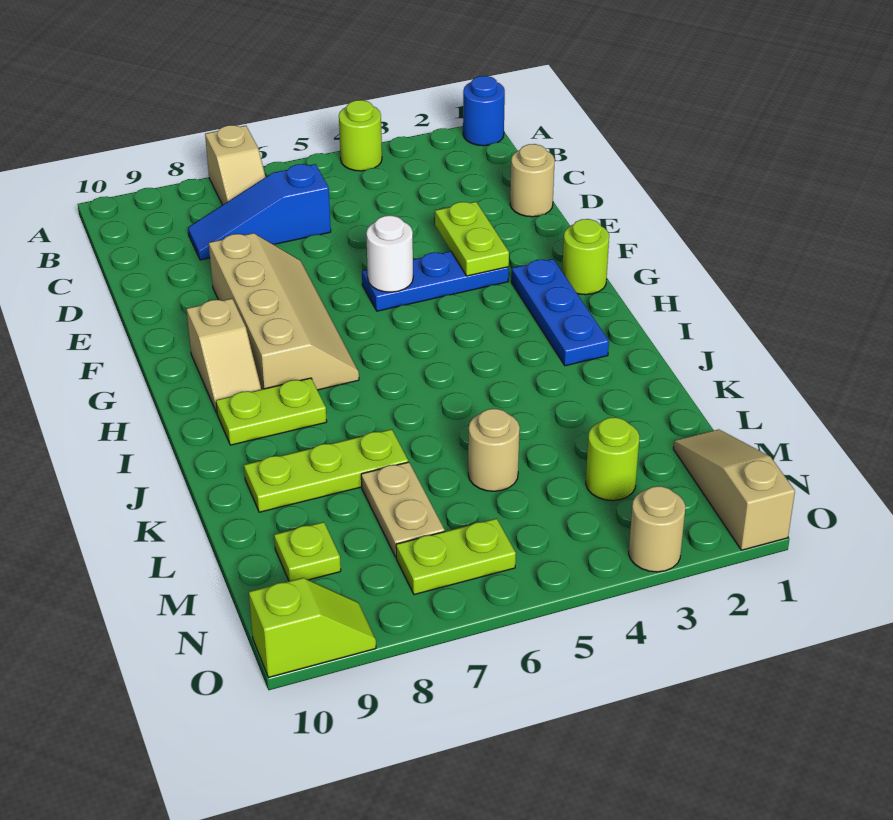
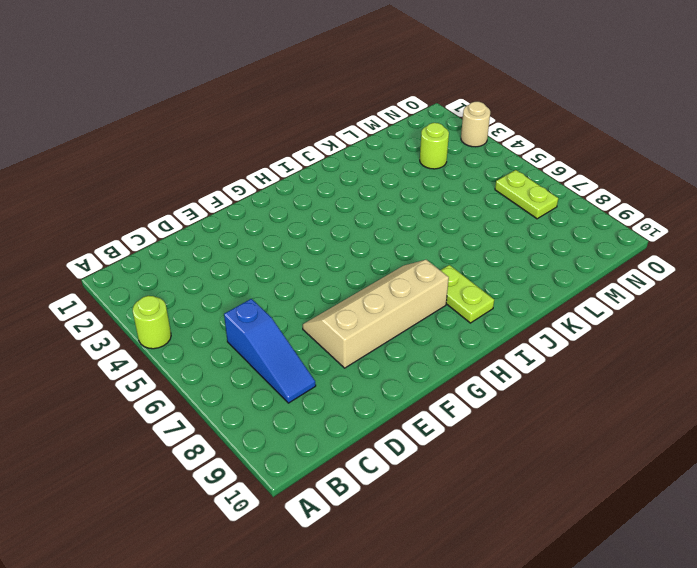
none -> blue 1x1 round brick [463,76,505,146]
none -> tan 1x2 slope [205,125,265,205]
none -> tan 1x1 round brick [510,144,555,217]

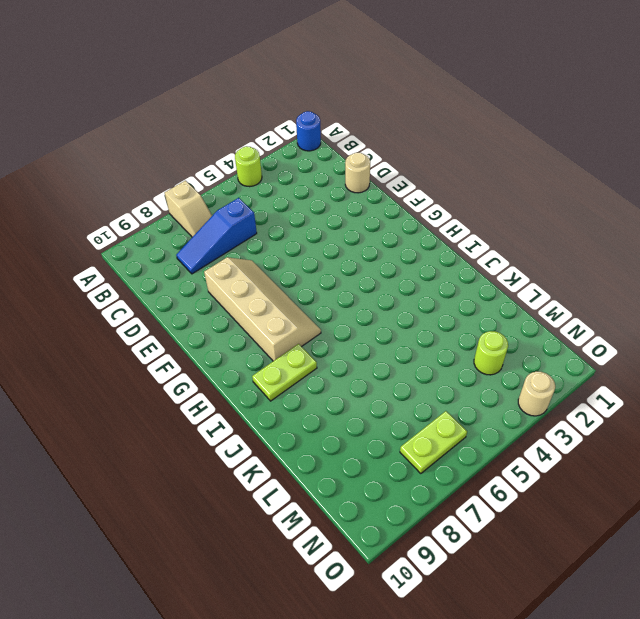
none -> blue 1x3 plate [362,251,509,311]
none -> lime 1x1 round brick [562,219,609,295]
none -> blue 1x3 plate [511,259,609,366]

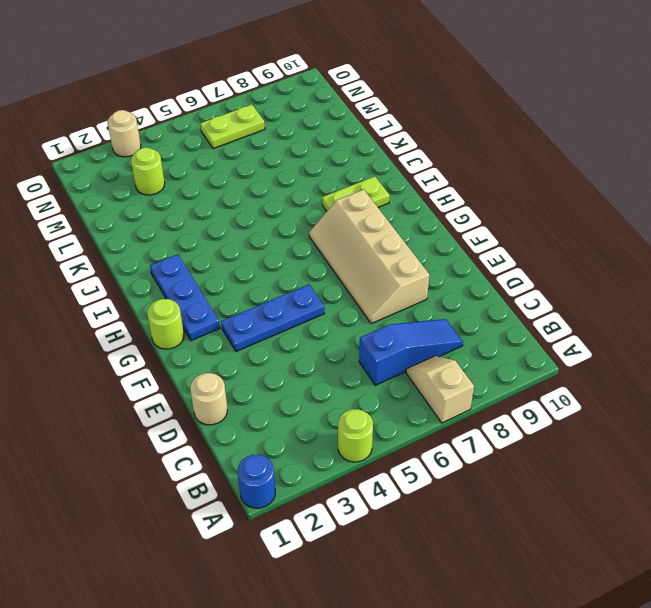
none -> tan 1x2 slope [187,299,261,413]
none -> lime 1x3 plate [244,429,408,512]
none -> tan 1x1 round brick [468,409,520,491]

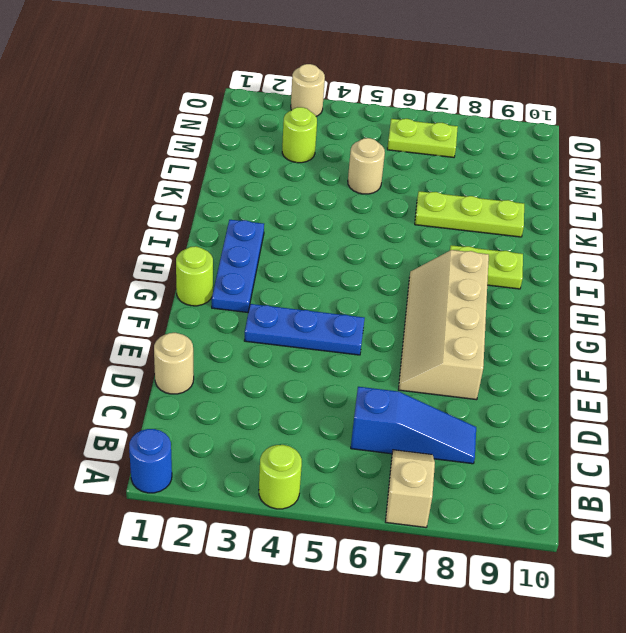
none -> tan 1x2 slope [187,299,261,413]
none -> tan 1x2 plate [361,462,445,557]
none -> tan 1x3 slope [673,429,795,550]

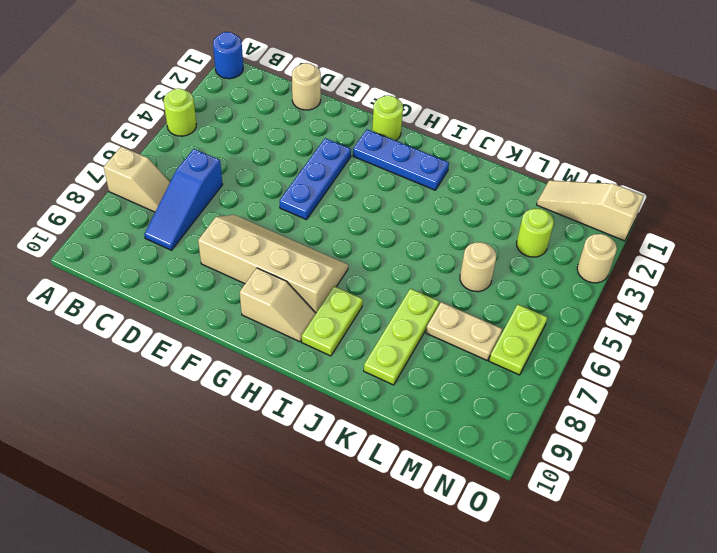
none -> lime 1x1 plate [274,522,341,581]
none -> lime 1x2 slope [249,578,376,677]
none -> lime 1x2 plate [435,202,509,276]

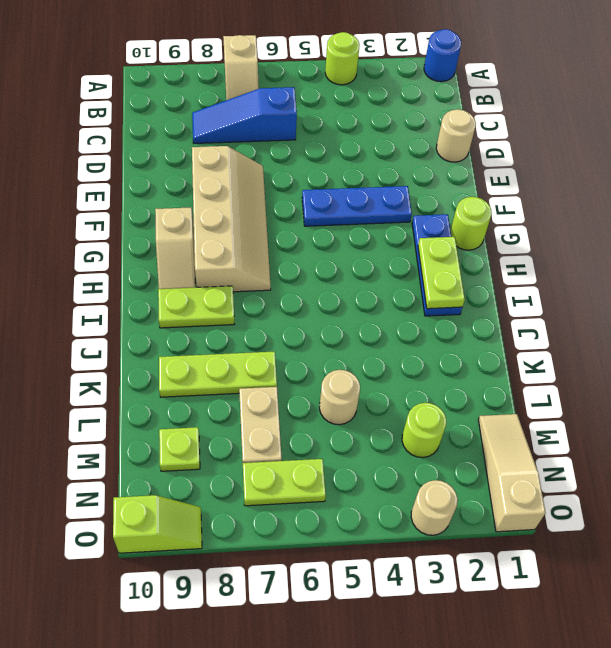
lime 1x2 plate [418,237,465,309] -> lime 1x2 plate moved to [435,202,509,276]
none -> white 1x1 round brick [366,216,413,292]

